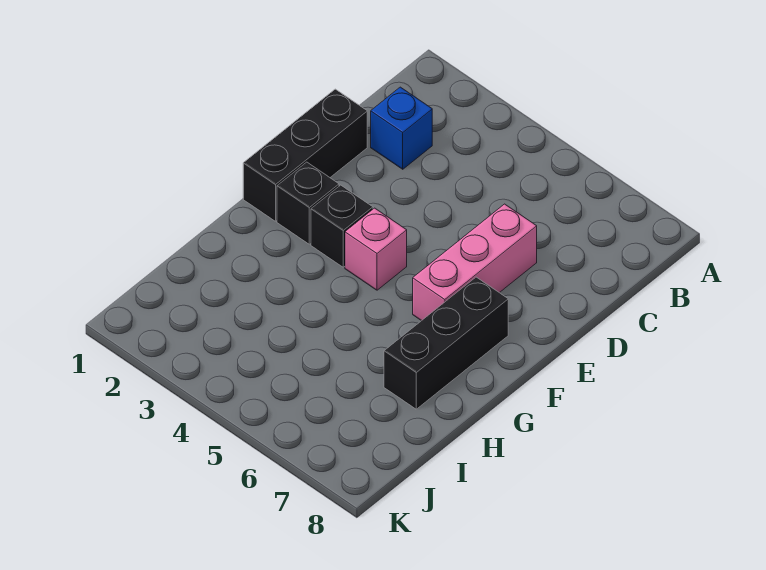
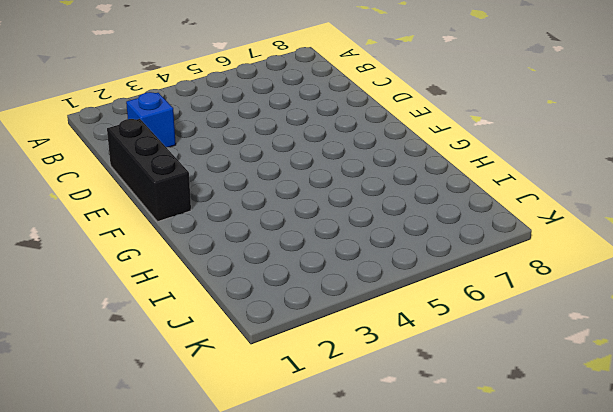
none -> pink 1x3 brick [413,204,537,321]
none -> black 1x1 brick [277,162,339,244]

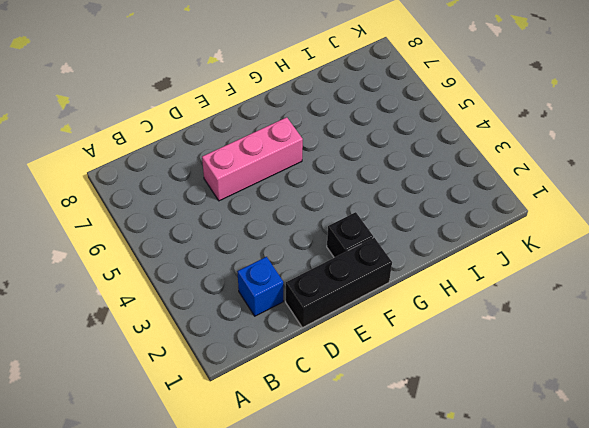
none -> black 1x1 brick [311,185,373,267]
none -> pink 1x1 brick [345,208,407,290]

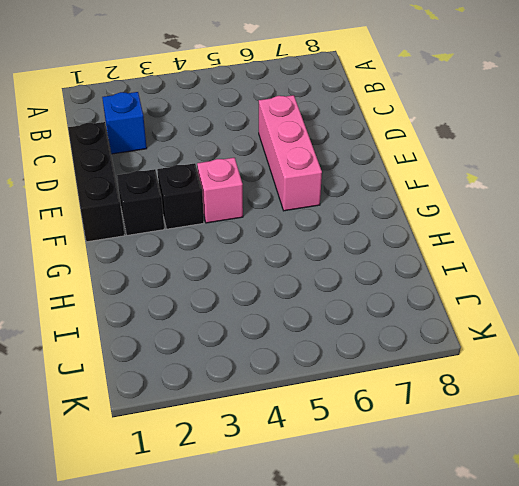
none -> black 1x3 brick [384,277,508,409]

